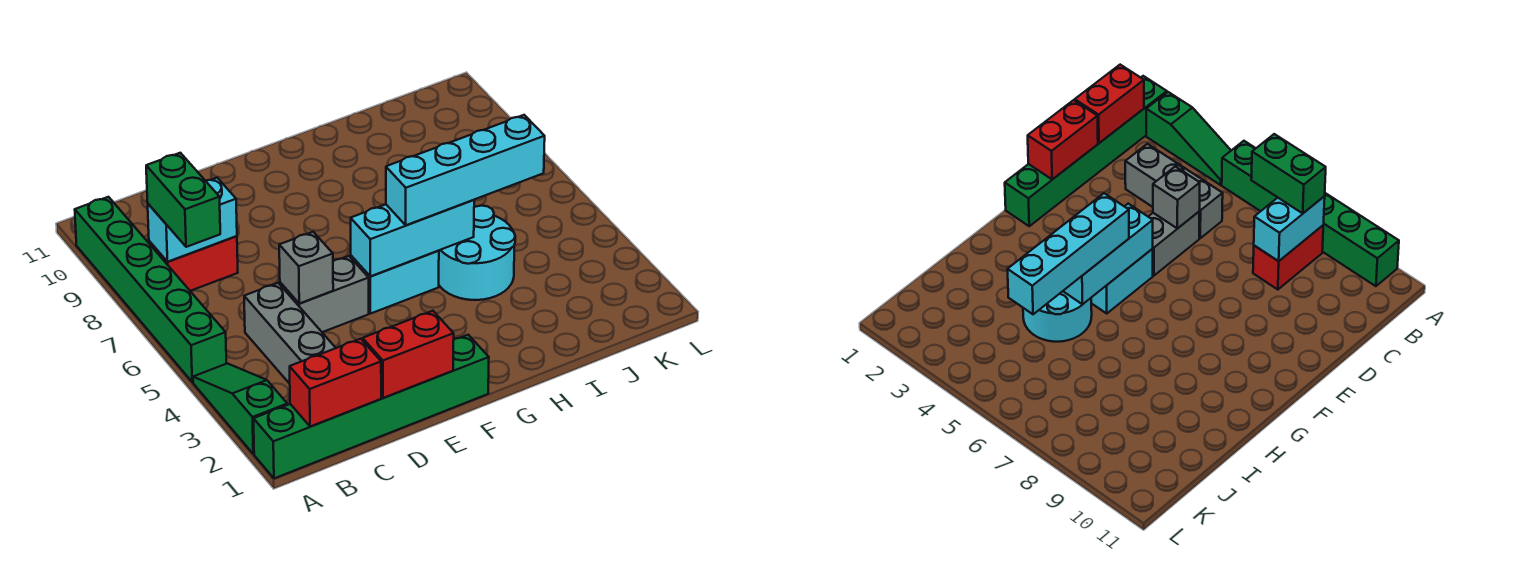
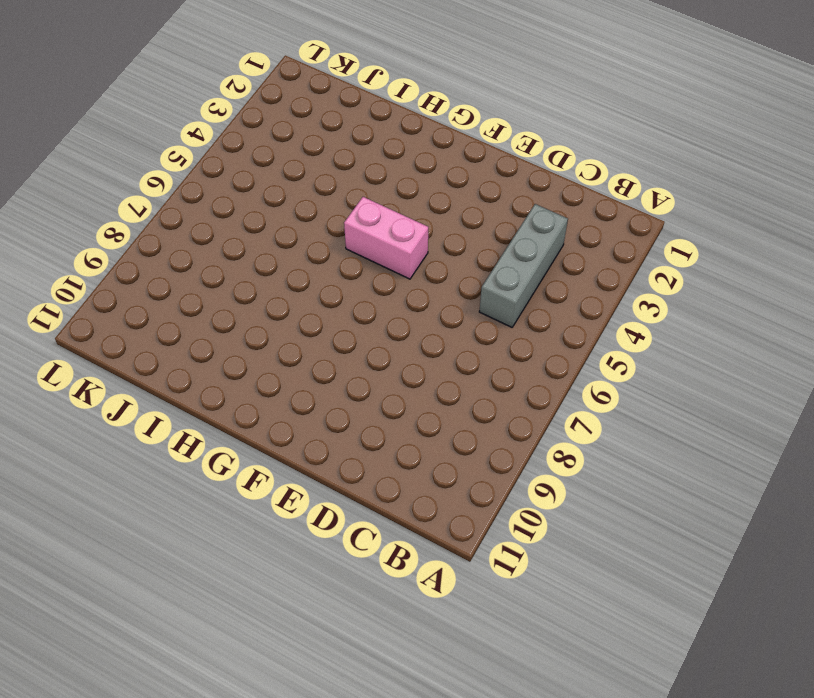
pink 1x2 brick [344,197,428,279] -> cyan 1x2 brick [351,251,439,314]
none -> green 1x6 brick [254,335,489,478]
none -> green 1x3 slope [193,364,287,454]
none -> green 1x6 brick [75,197,226,382]

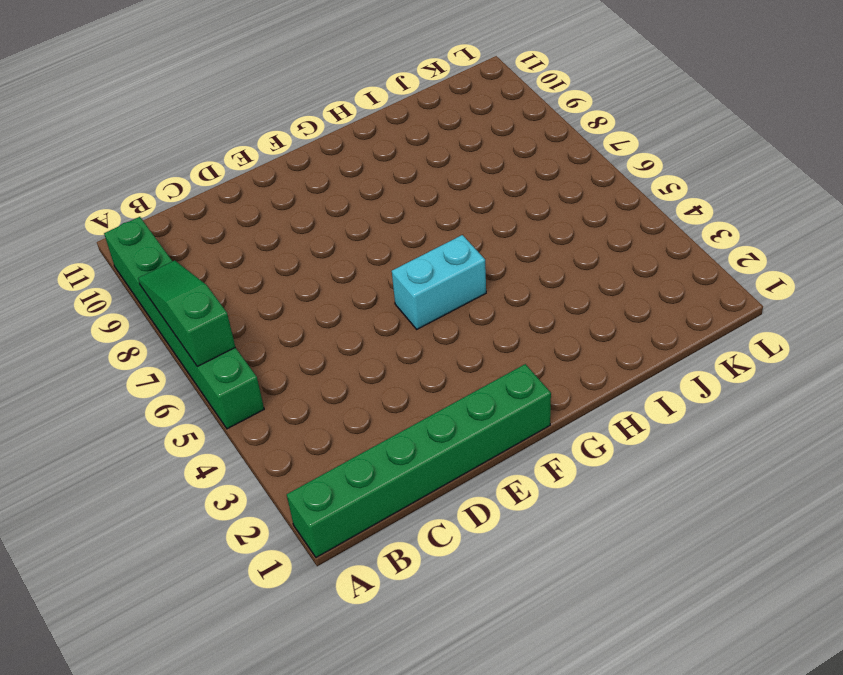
green 1x3 slope [138,261,235,366] -> green 1x3 slope moved to [193,364,287,454]
none -> red 1x2 brick [149,236,238,291]
none -> grey 1x3 brick [244,283,335,384]
none -> grey 1x2 brick [280,256,369,332]

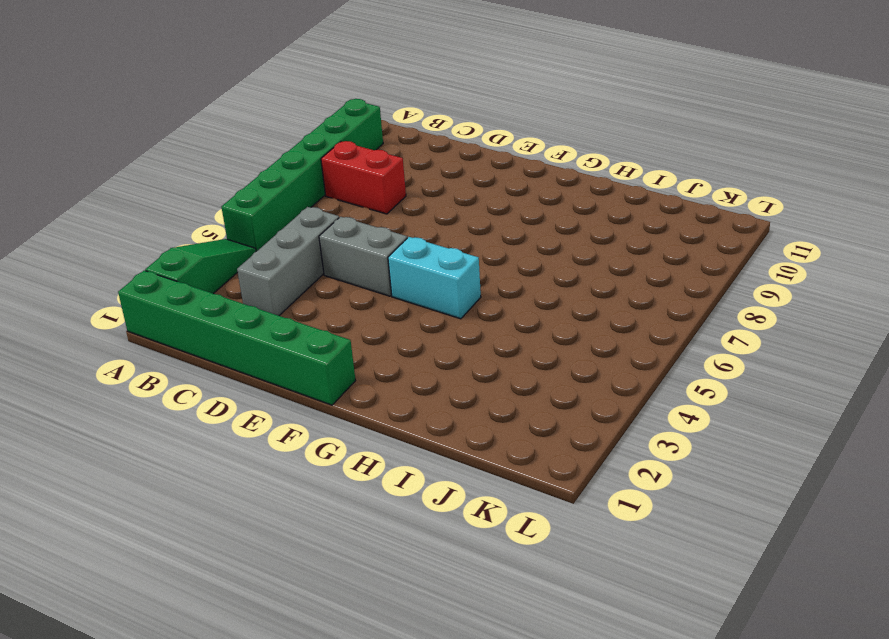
none -> cyan 2x2 round brick [439,206,515,300]
none -> red 1x2 brick [290,339,381,427]
none -> cyan 1x2 brick [148,178,237,262]

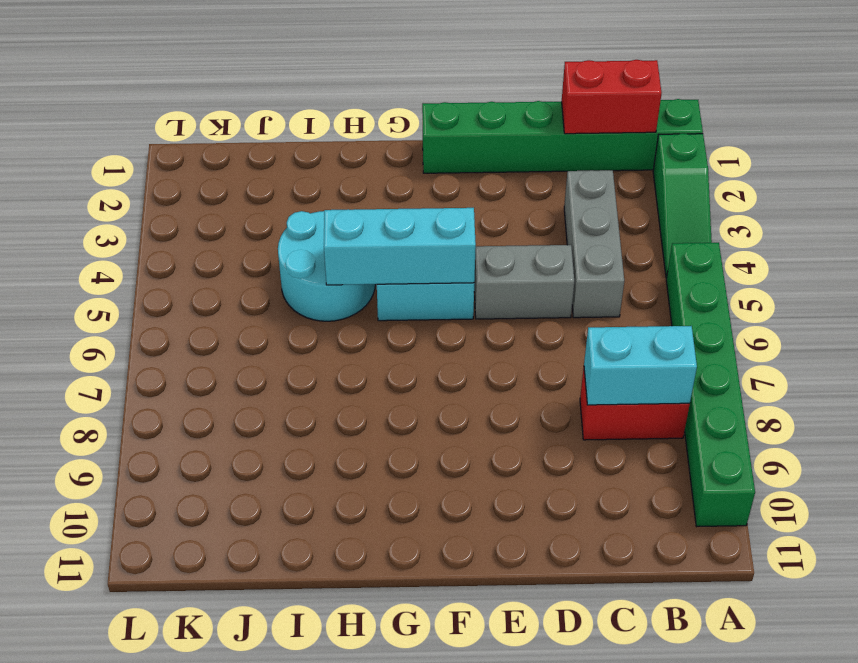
none -> red 1x2 brick [363,311,454,398]
none -> grey 1x1 brick [279,232,333,303]
none -> green 1x2 brick [146,153,220,247]

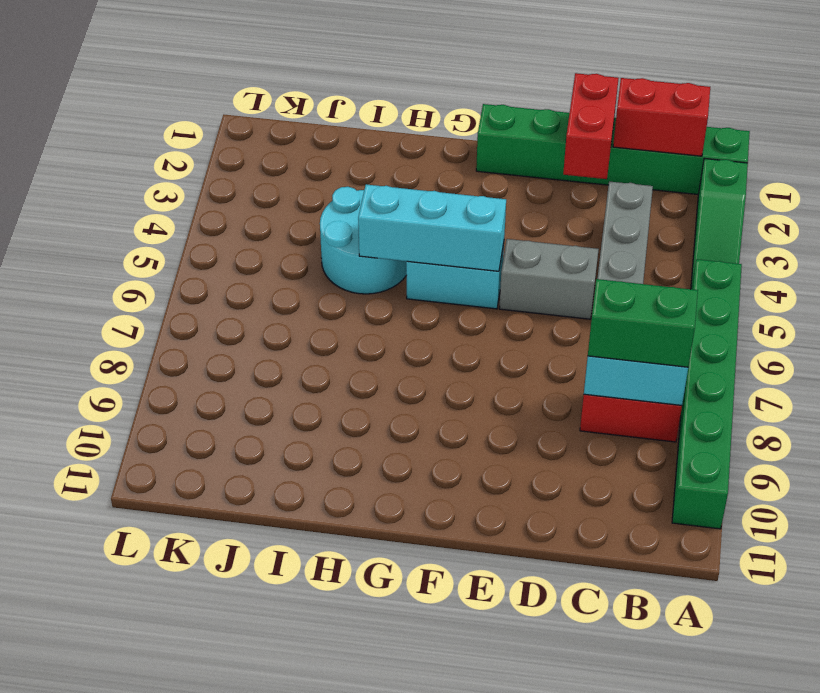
green 1x2 brick [588,279,698,367] -> green 1x2 brick turned to [146,153,220,247]
red 1x2 brick [563,73,618,179] -> red 1x2 brick turned to [363,311,454,398]
none -> grey 1x1 brick [279,232,333,303]
none -> cyan 1x4 brick [386,115,545,225]

